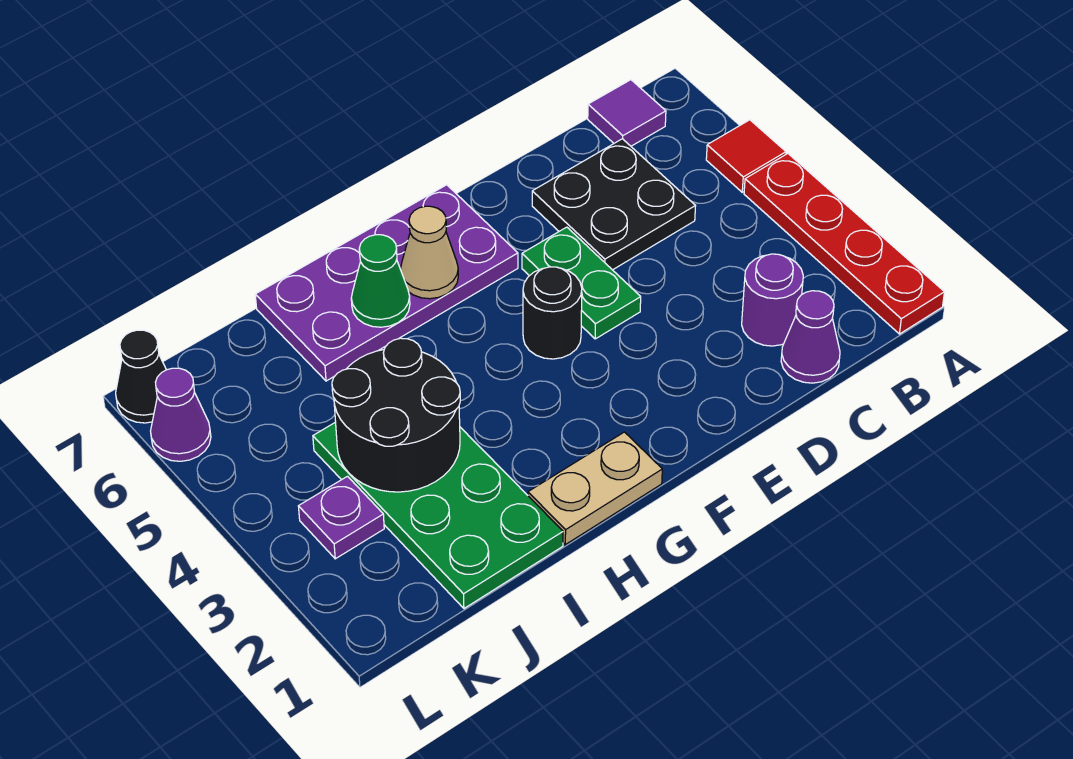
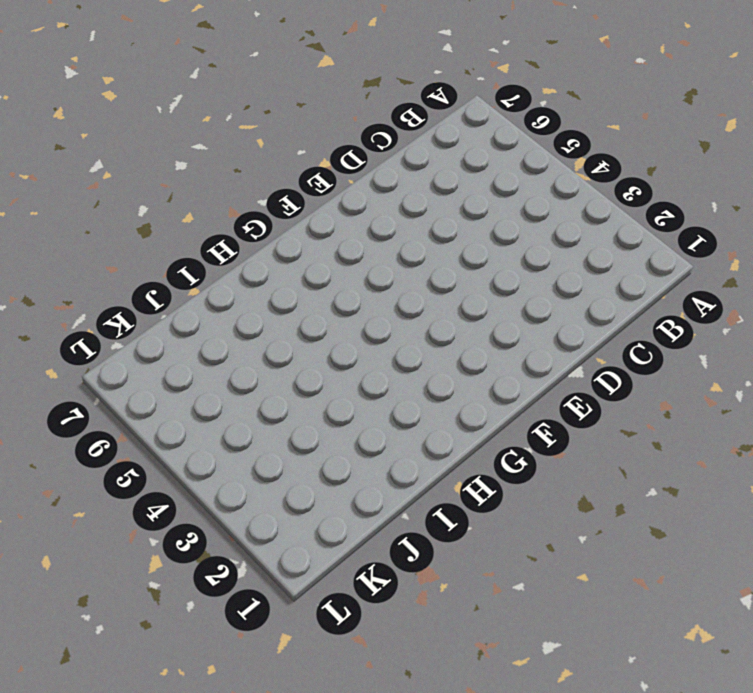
none -> red 1x4 plate [744,154,944,334]
none -> red 1x1 tile [706,120,786,192]
none -> purple 1x1 tile [588,80,666,146]

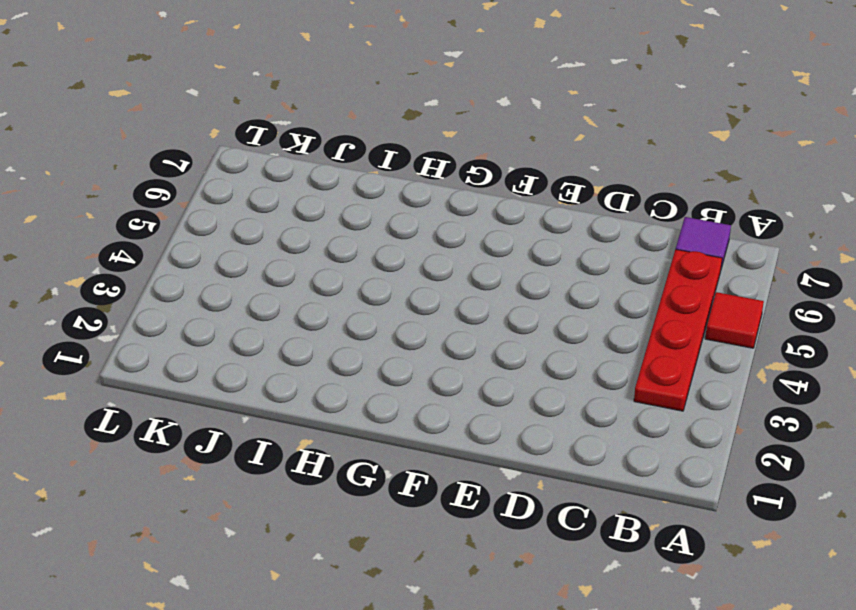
red 1x4 plate [634,249,722,411] -> red 1x4 plate moved to [744,154,944,334]
none -> purple 1x1 cone [781,291,840,383]
none -> purple 1x1 round brick [742,254,803,346]
none -> black 2x2 plate [532,139,695,270]

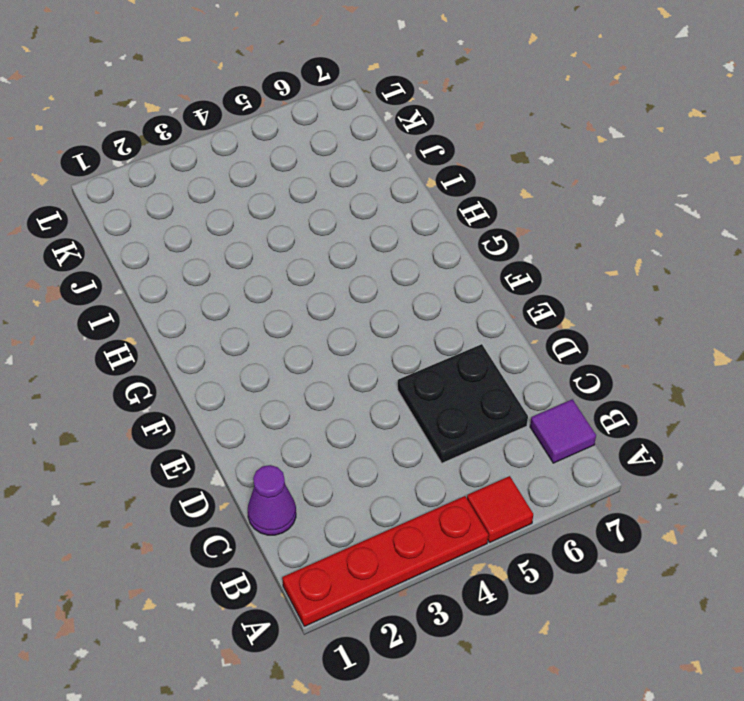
none -> purple 1x1 round brick [742,254,803,346]
none -> green 1x2 plate [522,227,641,339]
none -> black 1x1 round brick [523,267,582,359]

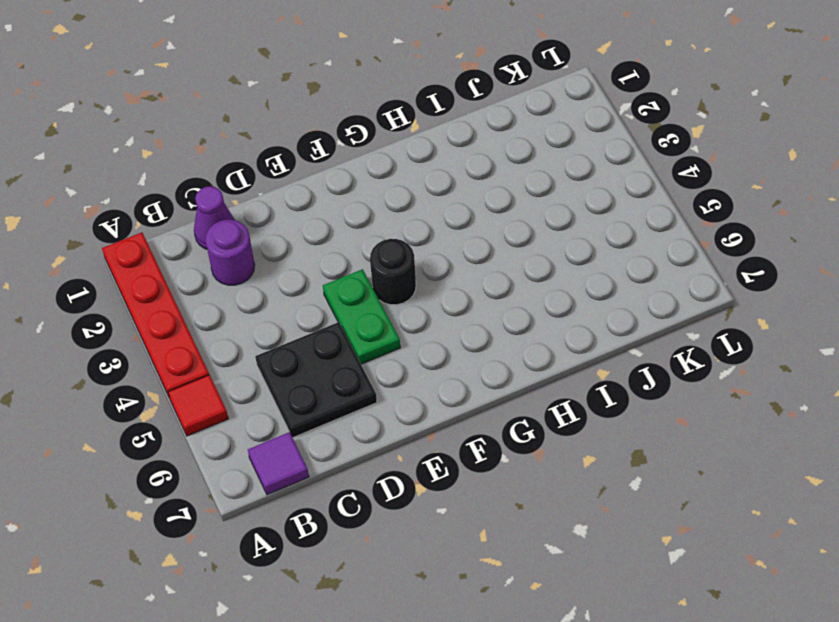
none -> purple 2x4 plate [255,185,518,381]
none -> tan 1x2 plate [528,432,662,545]
none -> green 2x4 plate [313,422,563,608]

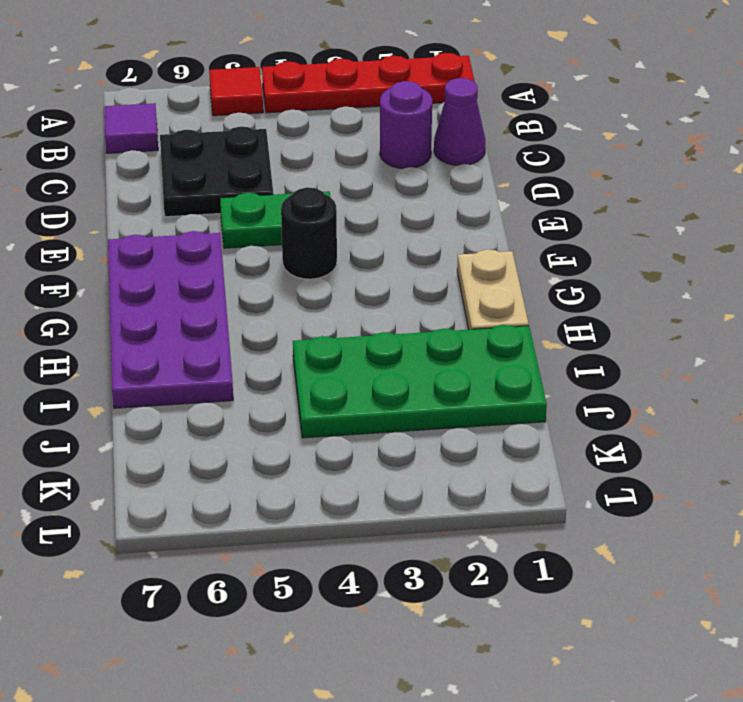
none -> purple 1x1 plate [298,476,384,559]
none -> purple 1x1 cone [151,368,211,461]
none -> black 1x1 cone [116,330,166,423]

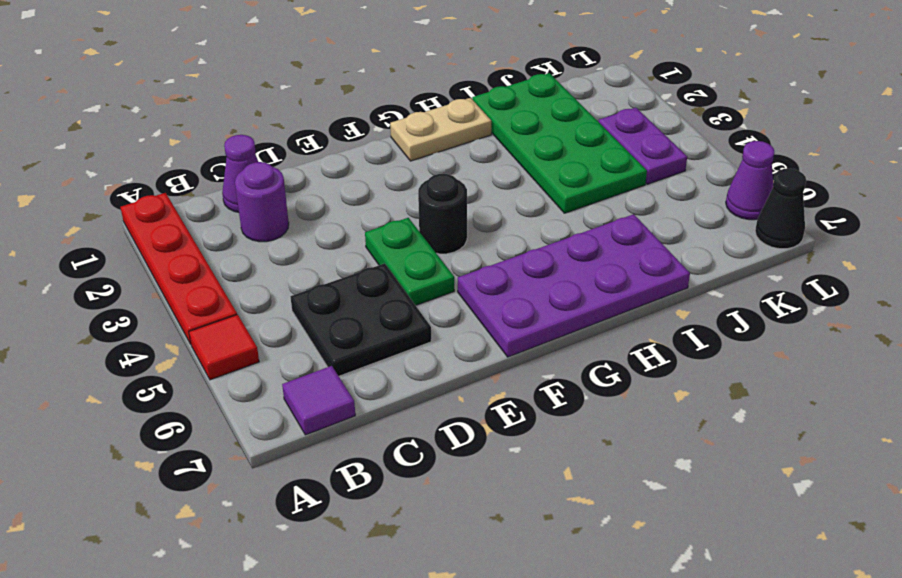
purple 1x2 plate [598,108,687,184] -> purple 1x1 plate [298,476,384,559]
none -> tan 1x1 cone [400,206,458,299]
none -> green 1x1 cone [351,235,410,327]
none -> black 2x2 round brick [332,338,460,492]

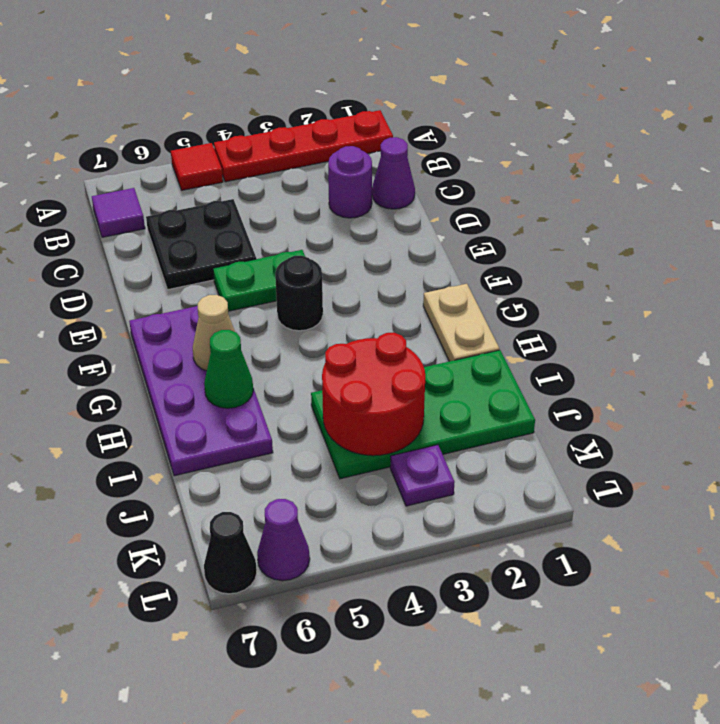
red 2x2 round brick [322,333,425,456] -> black 2x2 round brick [332,338,460,492]

